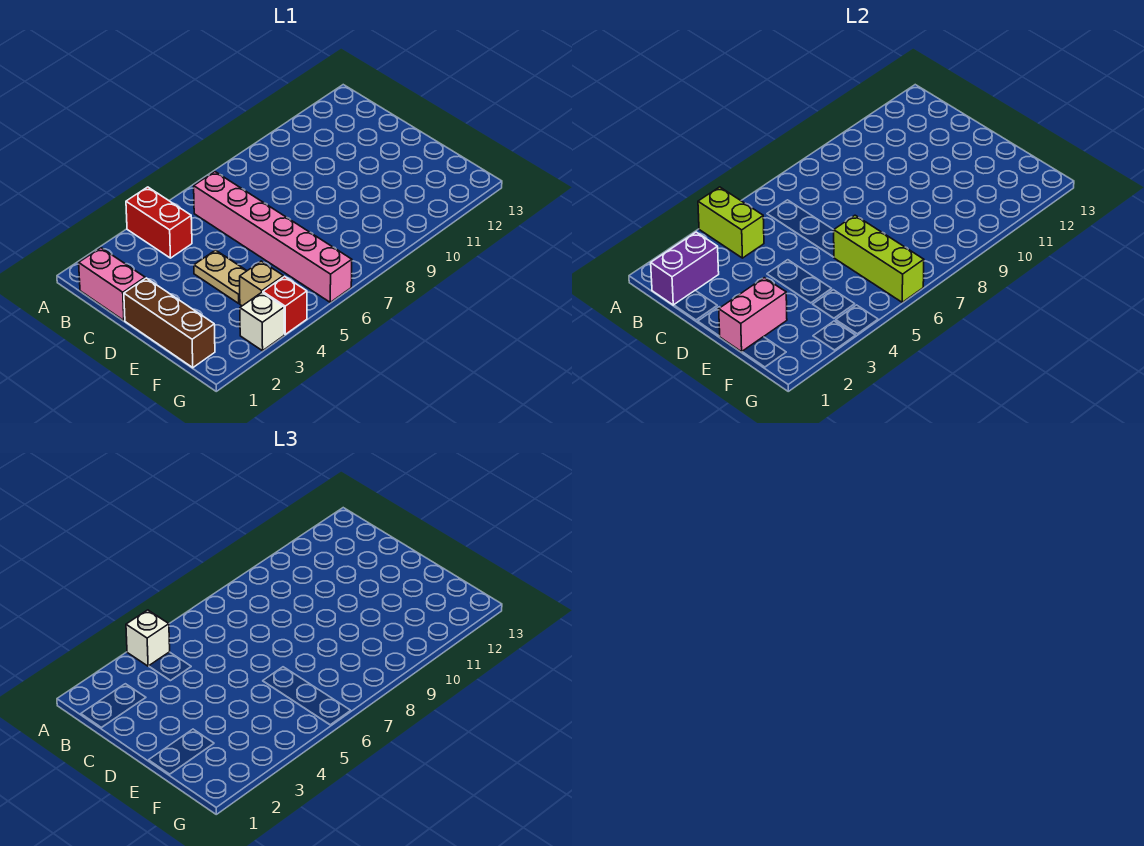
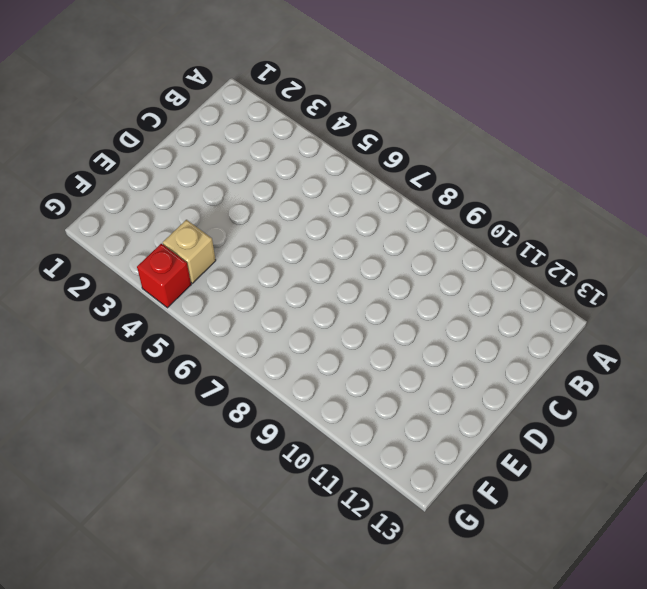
none -> red 1x2 brick [126,187,192,258]
none -> pink 1x2 brick [79,248,145,320]
none -> pink 1x6 brick [194,172,352,302]

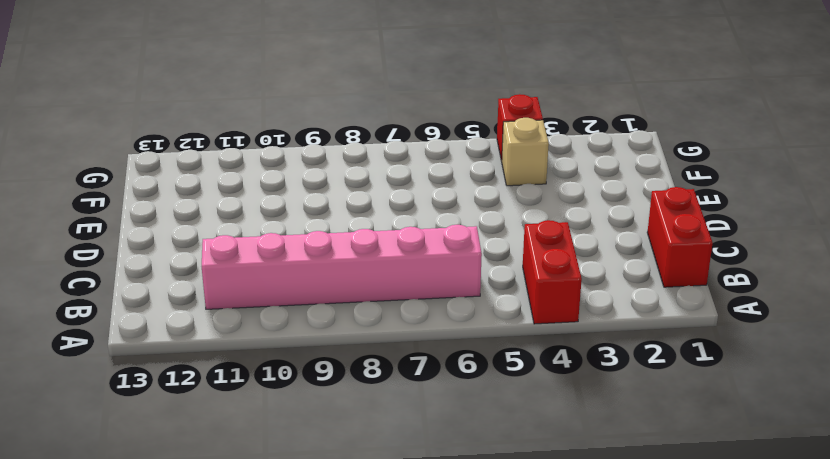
red 1x2 brick [647,187,713,287] -> pink 1x2 brick [79,248,145,320]
pink 1x6 brick [202,225,482,309] -> pink 1x6 brick turned to [194,172,352,302]
none -> brown 1x3 brick [124,278,215,368]
none -> tan 1x2 plate [194,250,247,303]
none -> white 1x1 brick [240,292,284,351]

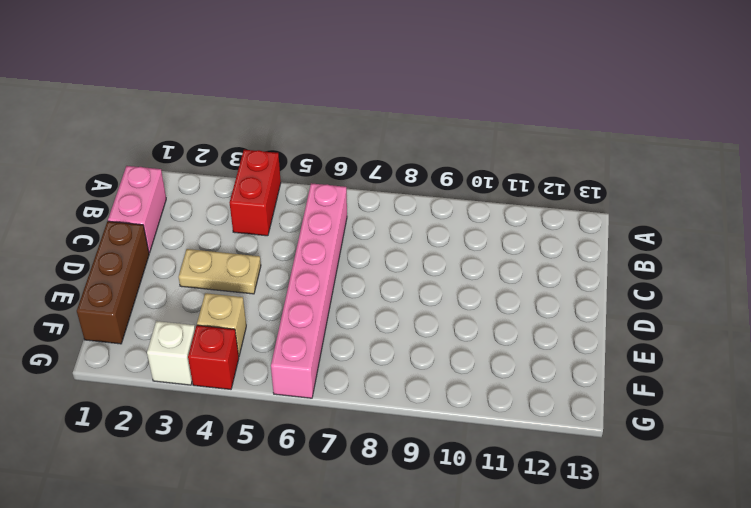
tan 1x2 plate [179,249,261,294] -> tan 1x2 plate turned to [194,250,247,303]
none -> lime 1x2 brick [698,187,764,258]
none -> purple 1x2 brick [651,232,719,305]
none -> pink 1x2 brick [719,278,787,352]

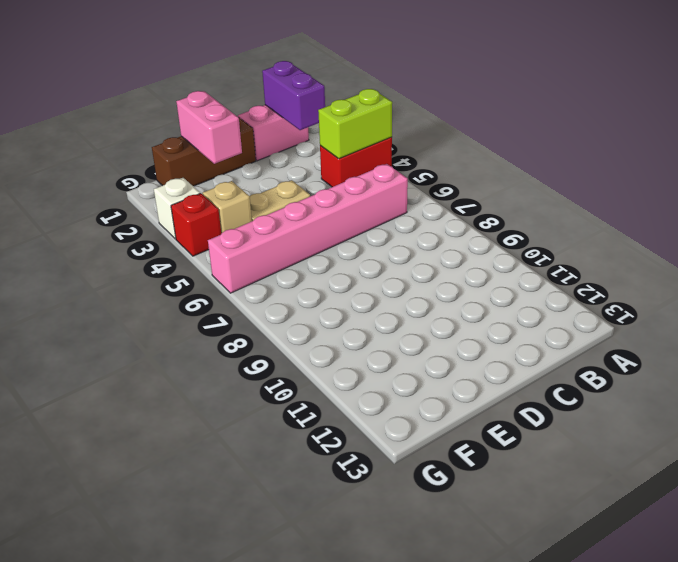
none -> lime 1x3 brick [834,215,924,302]
none -> white 1x1 brick [126,610,170,666]

